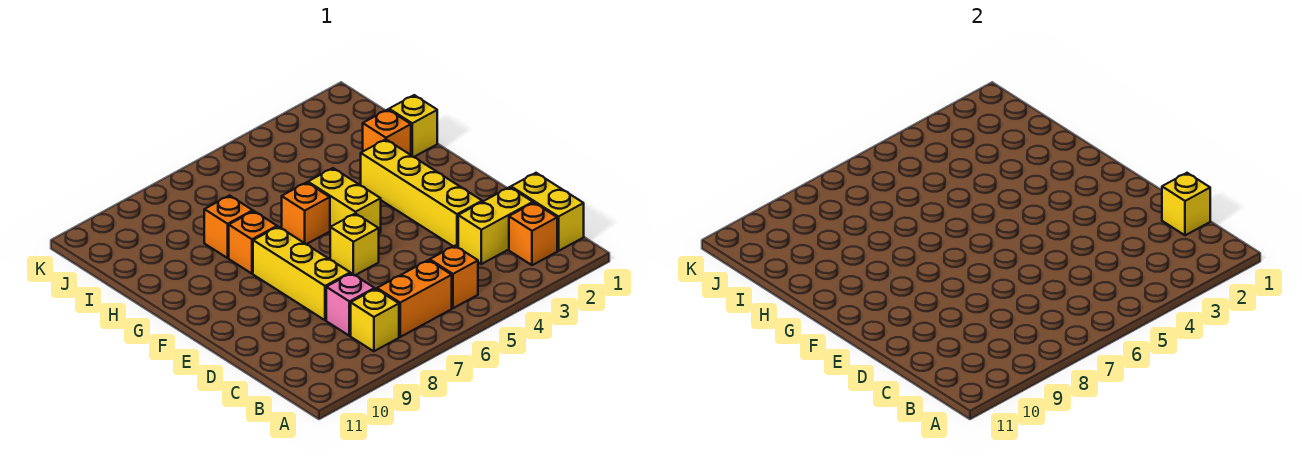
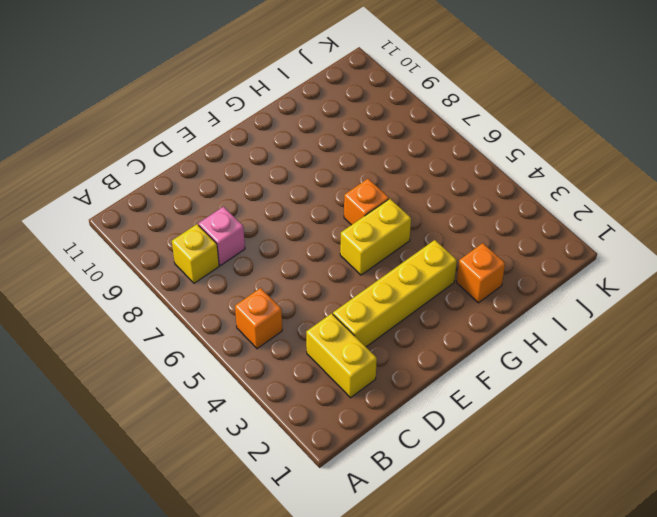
none -> yellow 1x2 brick [511,173,584,251]
none -> orange 1x1 brick [509,203,557,265]
none -> orange 1x2 brick [377,260,452,337]

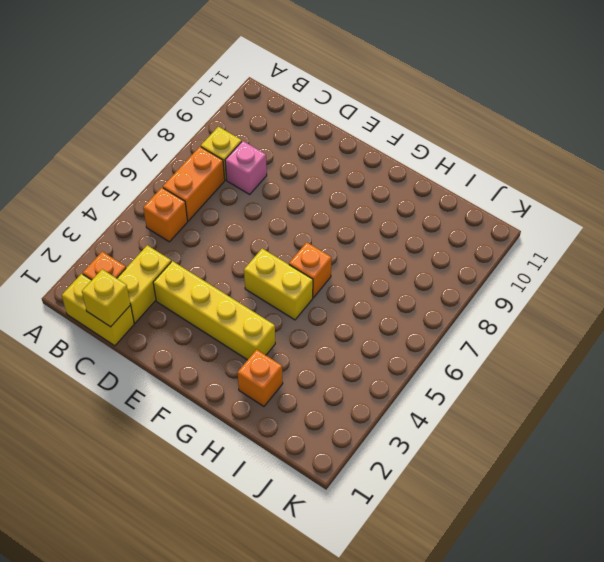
none -> yellow 1x3 brick [253,227,350,320]
none -> yellow 1x1 brick [330,213,379,275]
none -> orange 1x1 brick [229,211,277,274]

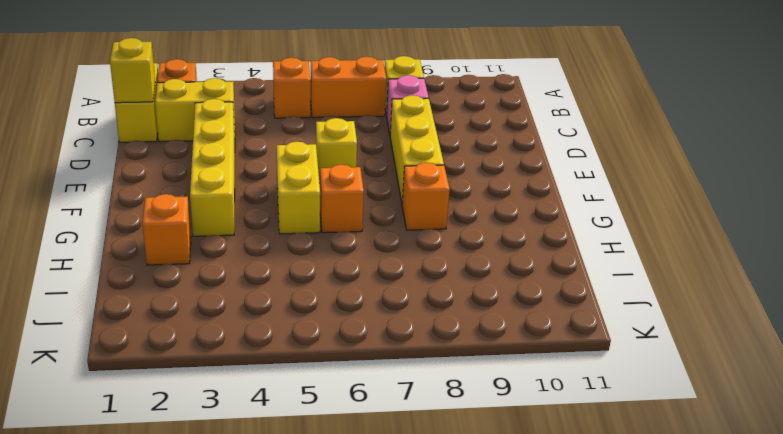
none -> yellow 1x1 brick [389,95,437,157]
none -> orange 1x1 brick [204,196,253,258]

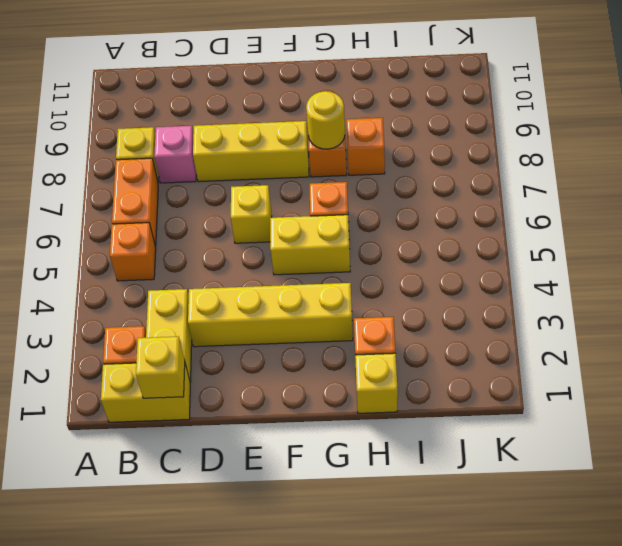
yellow 1x1 round brick [306,91,345,149] -> none

